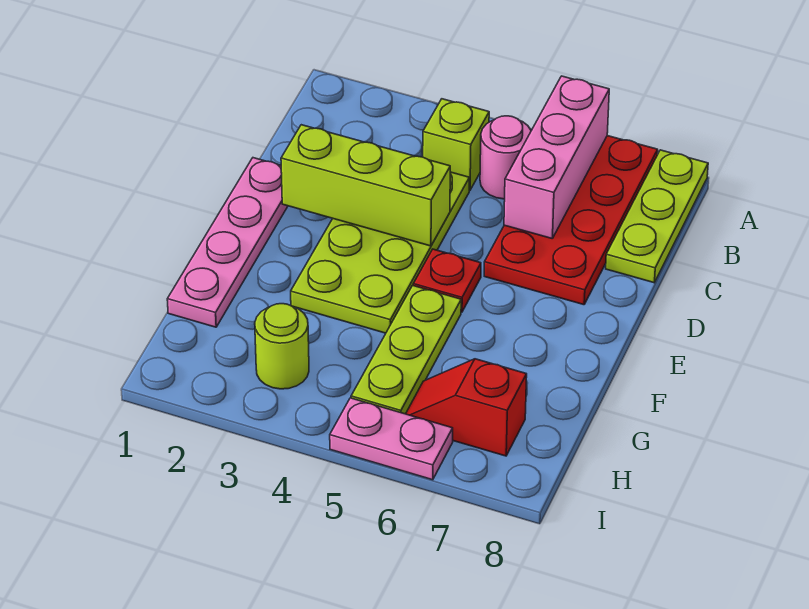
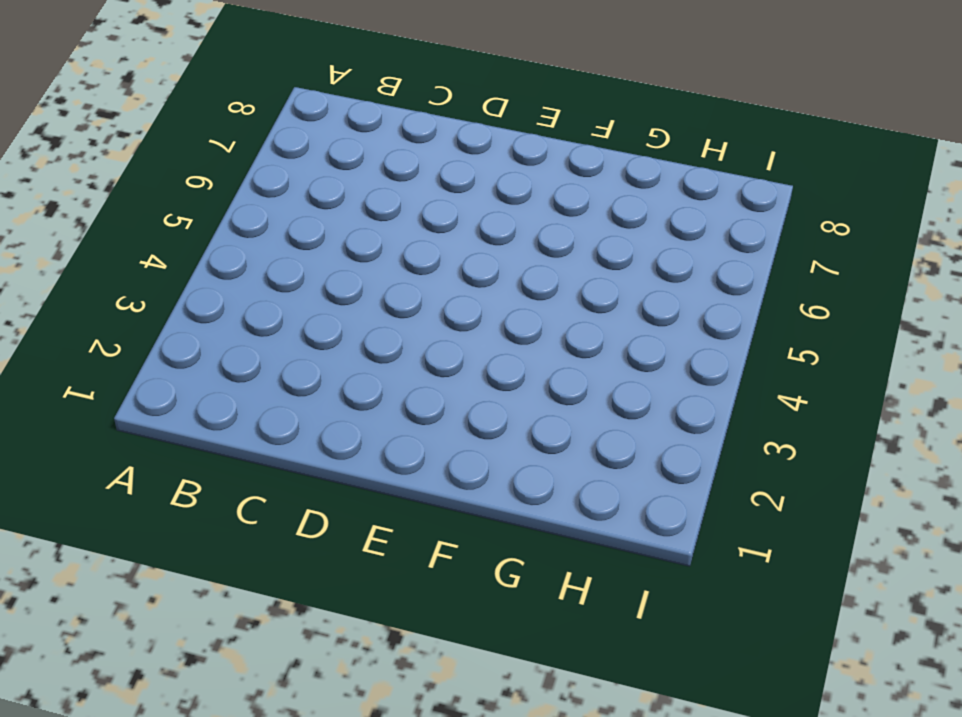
none -> red 2x4 plate [484,136,658,305]
none -> lime 1x3 plate [606,150,708,283]
none -> lime 1x1 brick [423,99,489,190]

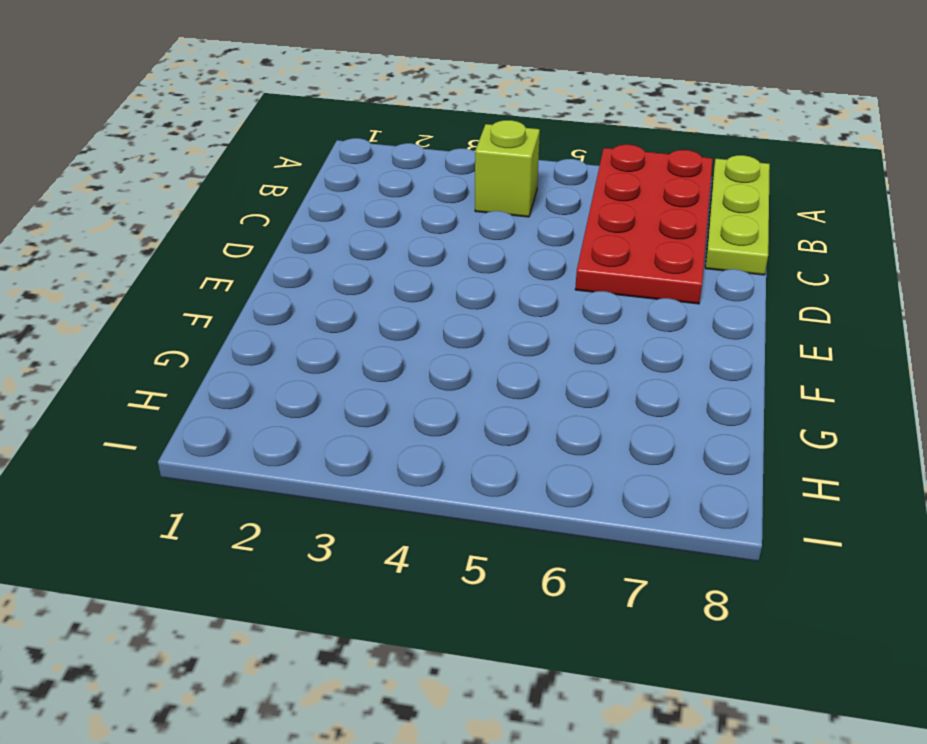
none -> pink 1x1 round brick [480,116,531,199]
none -> lime 2x4 plate [291,172,469,333]
none -> pink 1x4 plate [167,158,288,327]

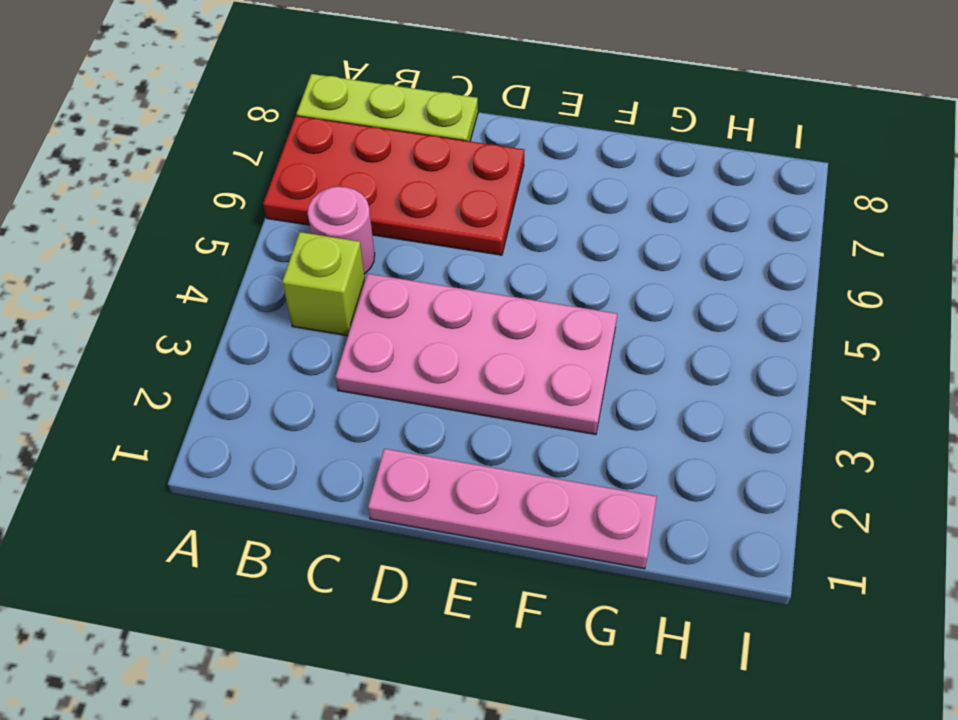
pink 2x4 plate [335,274,617,434] -> lime 2x4 plate [291,172,469,333]
none -> red 1x1 plate [413,249,481,312]
none -> lime 1x3 plate [351,285,461,414]
none -> lime 1x1 round brick [255,304,309,389]

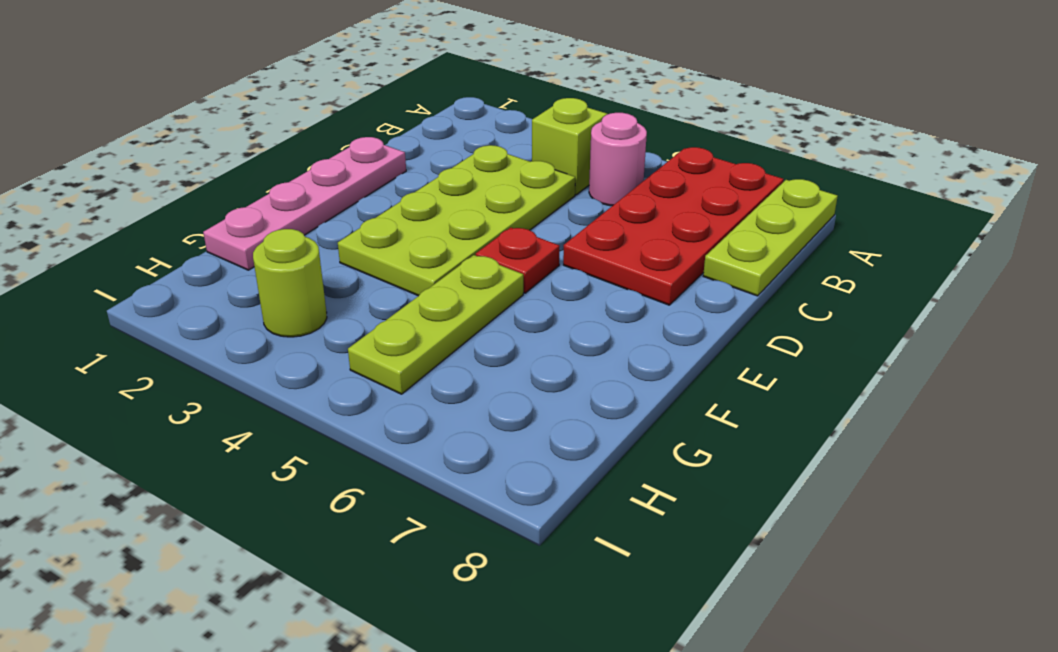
none -> red 1x2 slope [406,359,527,456]
none -> pink 1x2 plate [330,398,453,480]
none -> pink 1x3 brick [504,76,609,239]

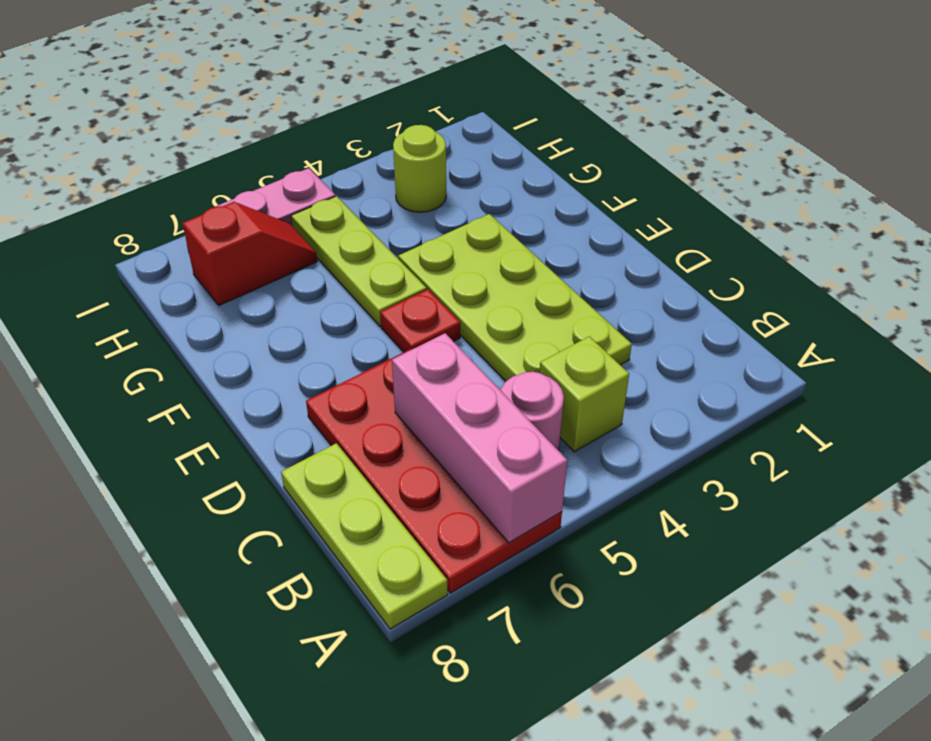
none -> pink 1x4 plate [167,158,288,327]
none -> lime 1x3 brick [281,125,450,246]

